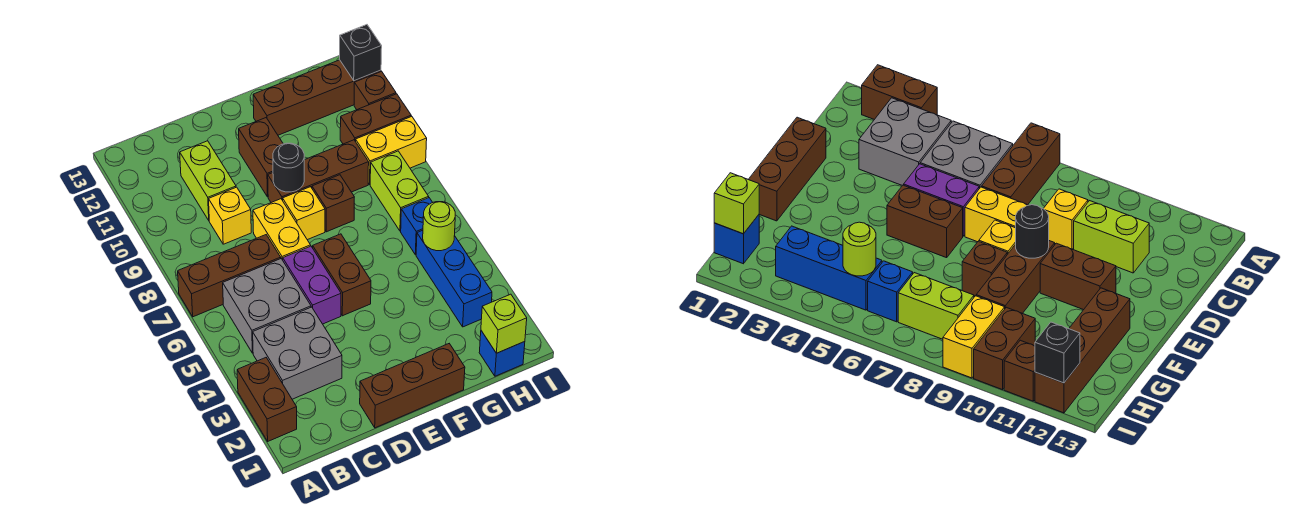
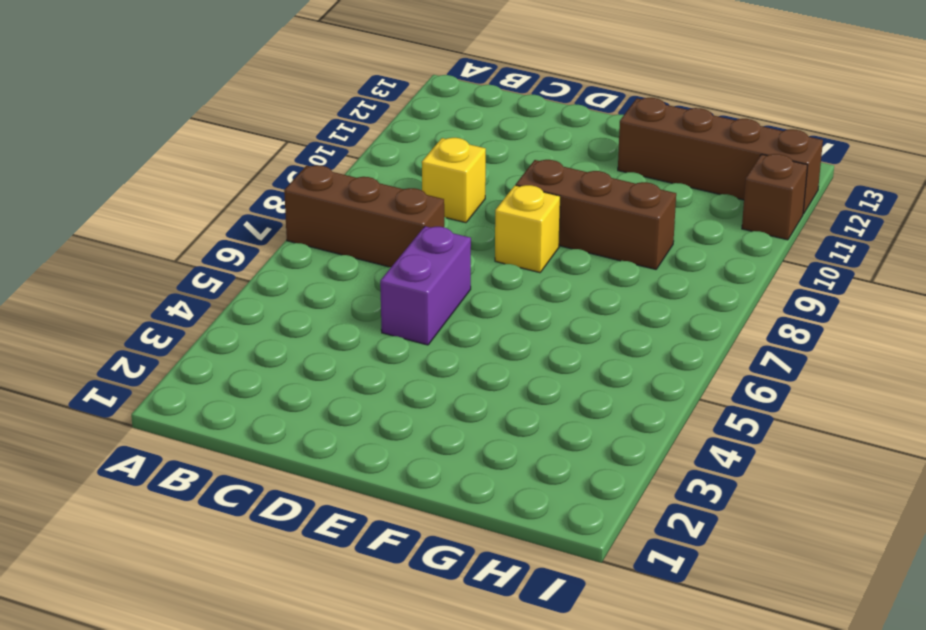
none -> brown 1x2 brick [237,358,297,441]
none -> grey 2x2 brick [253,307,342,399]
none -> grey 2x2 brick [223,259,311,353]

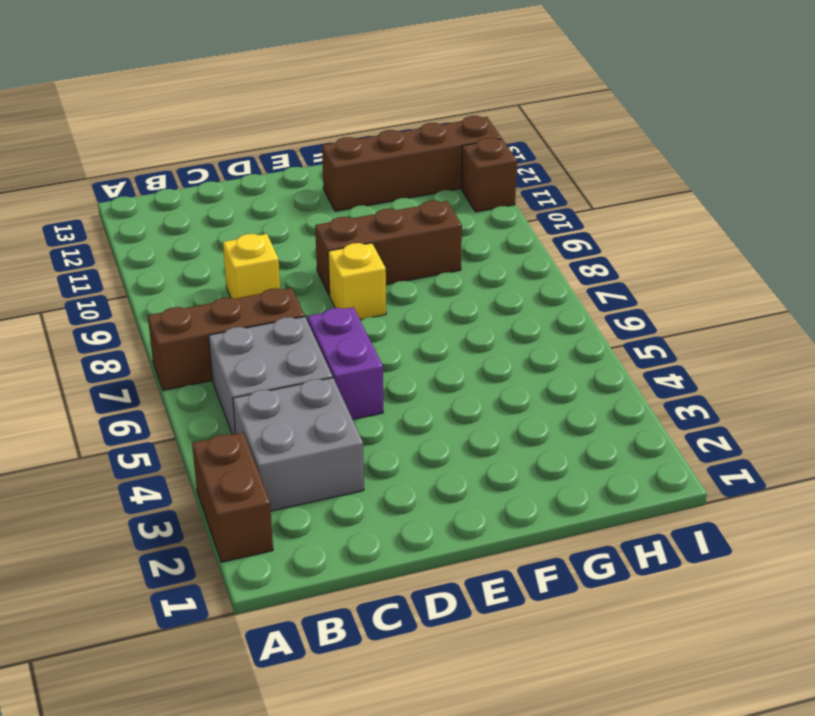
none -> lime 1x2 brick [180,141,236,220]
none -> brown 1x3 brick [360,344,465,428]
none -> yellow 1x2 brick [253,199,311,260]

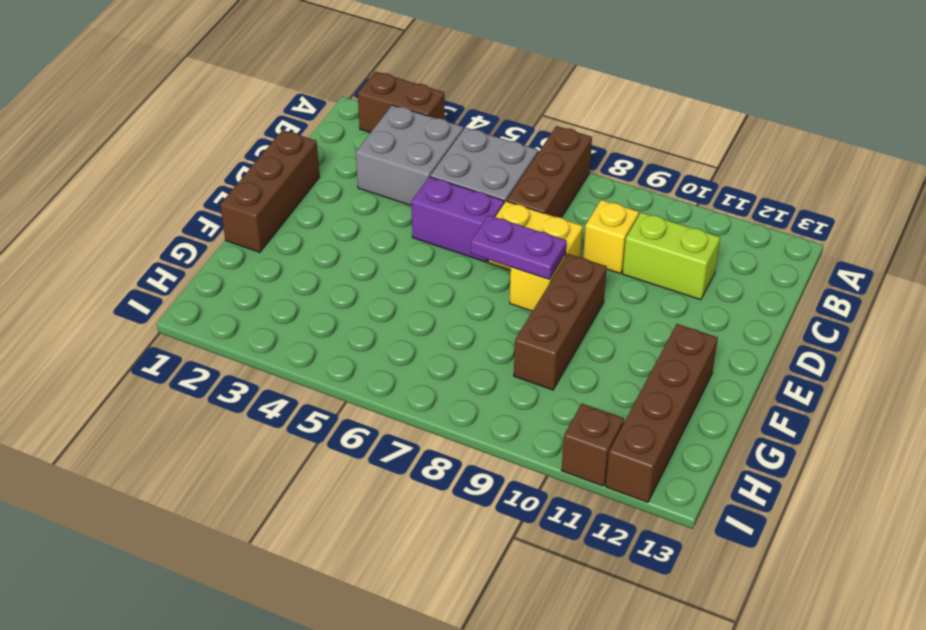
purple 1x2 plate [471,215,567,279] -> none
none -> brown 1x2 brick [313,234,371,316]
none -> brown 1x2 brick [239,118,283,197]
none -> brown 1x1 brick [312,175,354,232]

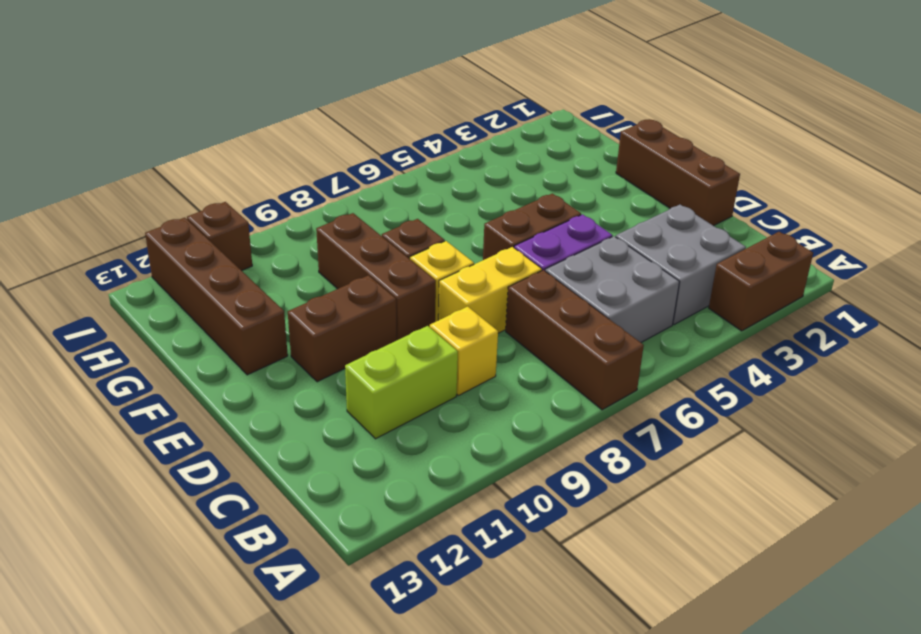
none -> blue 1x1 brick [479,331,525,376]
none -> blue 1x3 brick [416,230,492,327]
none -> blue 1x1 brick [401,198,433,255]

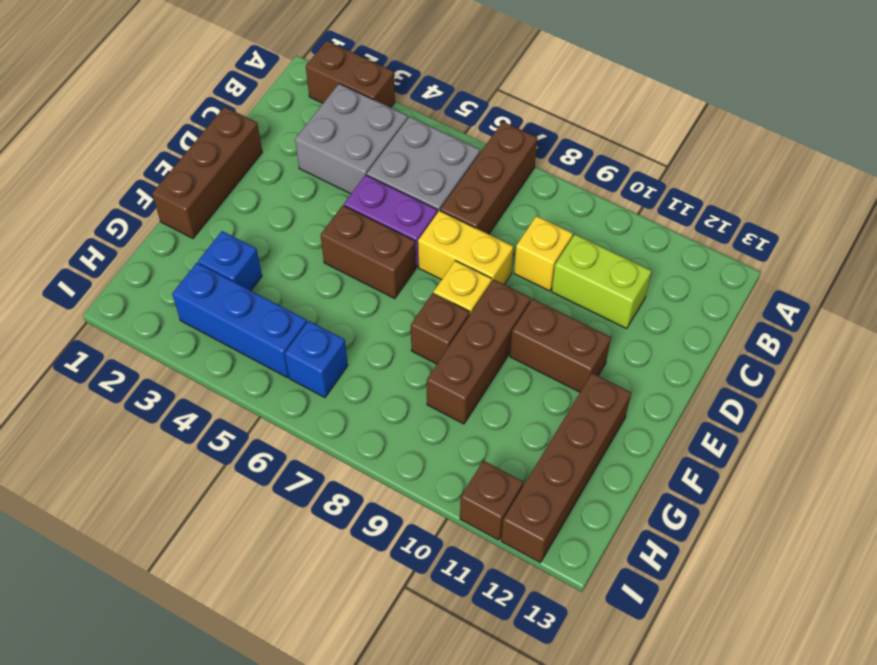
blue 1x1 brick [198,231,262,290] -> blue 1x1 brick moved to [479,331,525,376]
none -> lime 1x2 brick [370,151,429,231]
none -> yellow 1x2 brick [356,116,427,184]
none -> brown 1x2 brick [340,94,411,144]

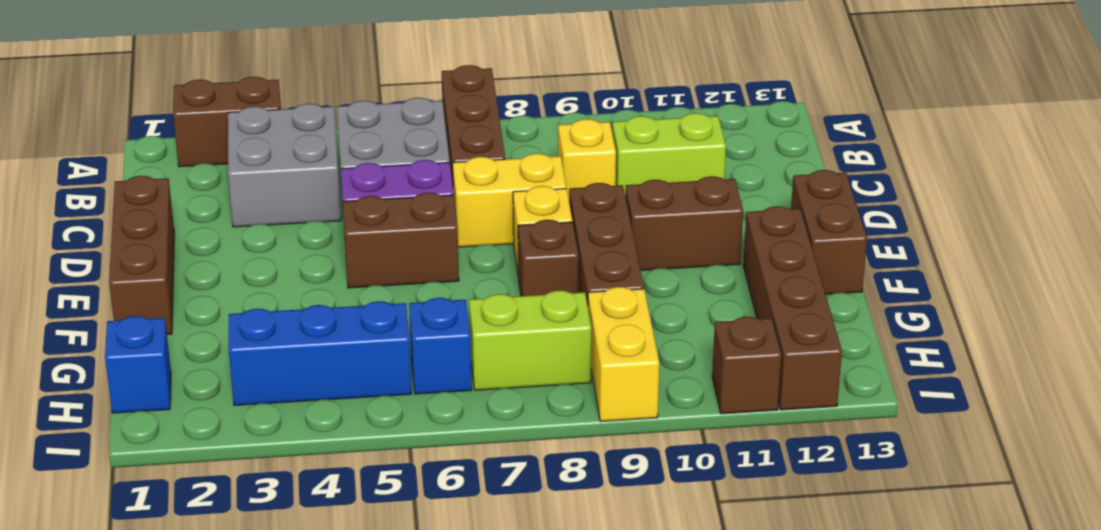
brown 1x2 brick [791,170,867,294] -> brown 1x2 brick moved to [340,94,411,144]
none -> black 1x1 round brick [273,143,304,192]
none -> lime 1x1 brick [481,294,527,353]
none -> lime 1x1 round brick [423,202,455,251]

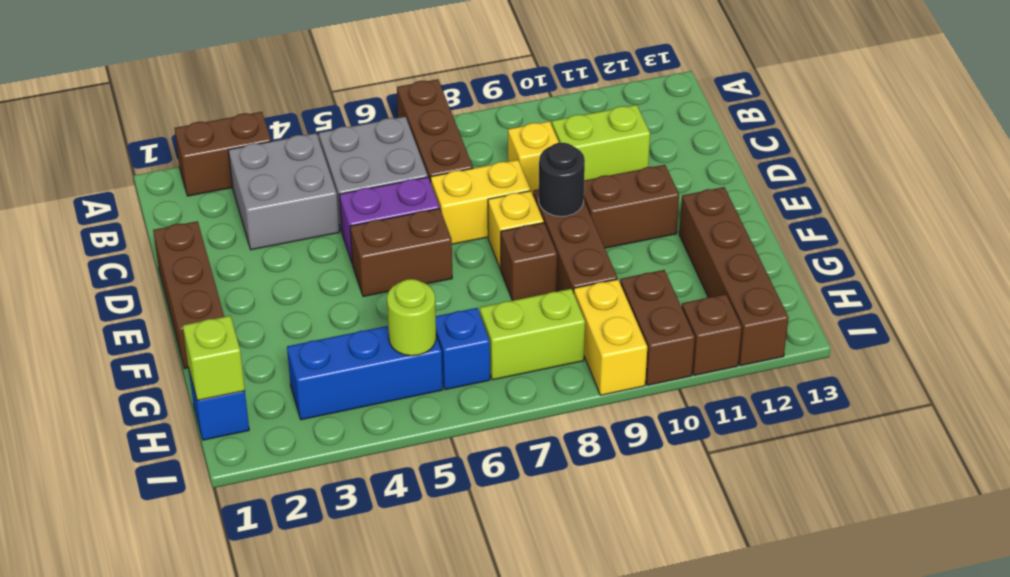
none -> black 1x1 brick [340,25,382,81]

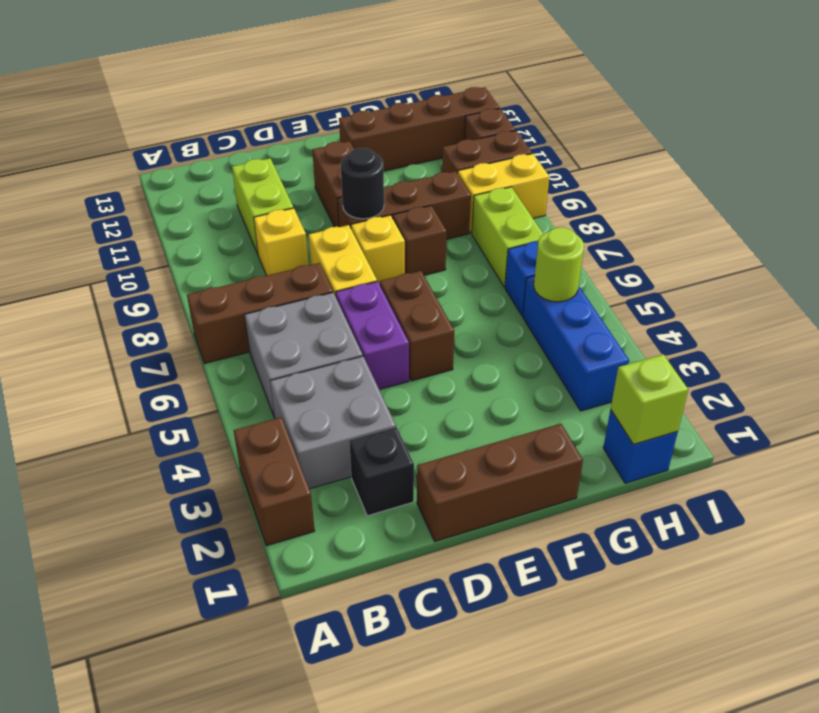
black 1x1 brick [349,427,414,516] -> black 1x1 brick moved to [340,25,382,81]

